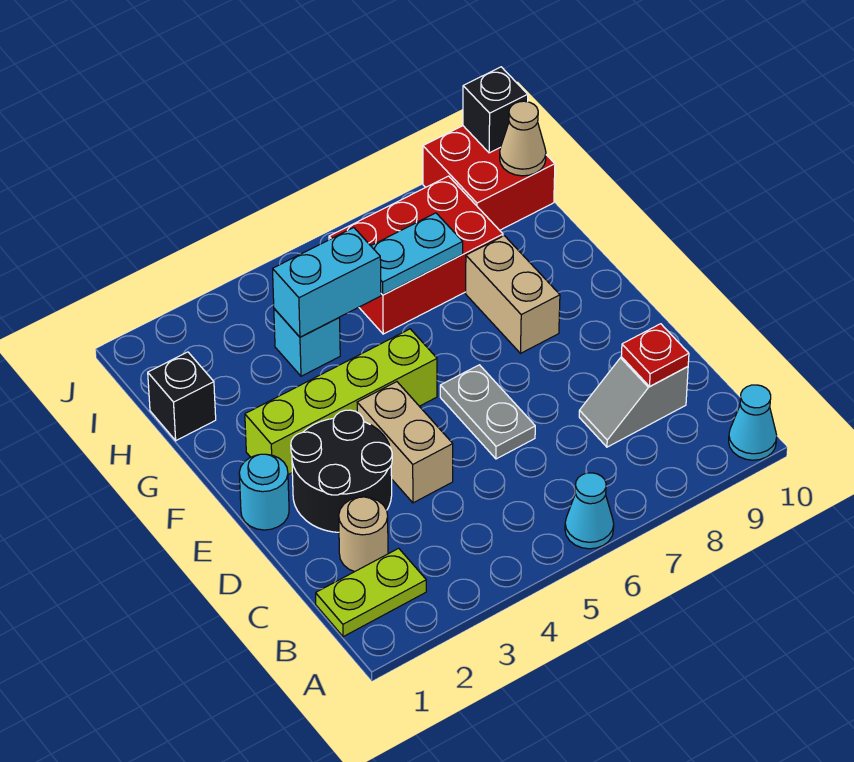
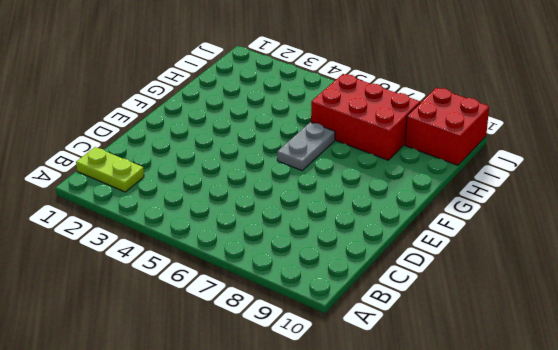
grey 1x2 plate [277,122,335,171] -> grey 1x2 plate moved to [440,365,535,459]
none -> cyan 1x1 cone [565,473,614,549]
none -> cyan 1x1 cone [729,385,777,460]
none -> tan 1x1 round brick [339,497,388,572]

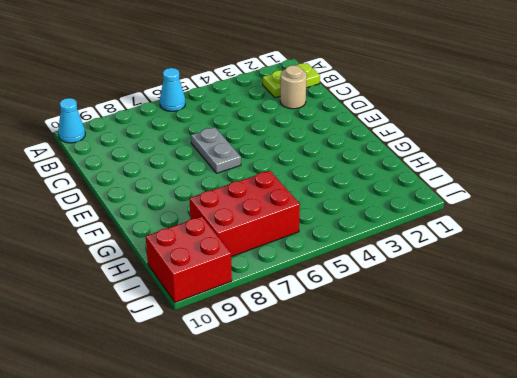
none -> grey 1x2 slope [579,357,688,447]
none -> black 2x2 round brick [291,410,392,532]
none -> tan 1x2 brick [357,382,453,503]

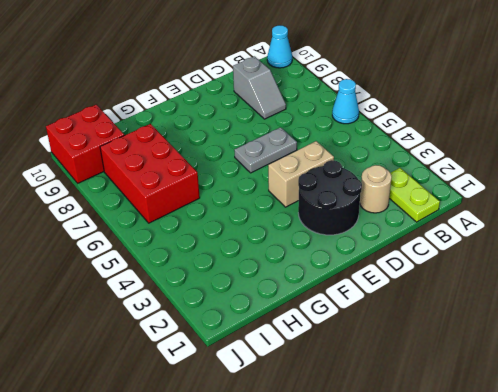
none -> cyan 1x1 round brick [239,454,289,530]
none -> lime 1x4 brick [245,329,437,475]
none -> tan 1x2 brick [466,236,560,353]

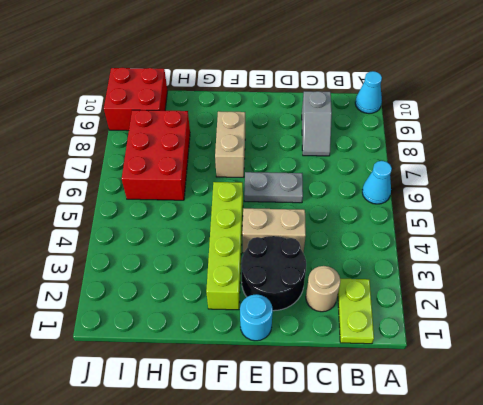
tan 1x2 brick [215,111,245,177] -> tan 1x2 brick turned to [466,236,560,353]
none -> black 1x1 brick [148,352,216,441]
none -> cyan 1x1 brick [274,309,340,376]
none -> red 1x1 plate [621,324,689,386]

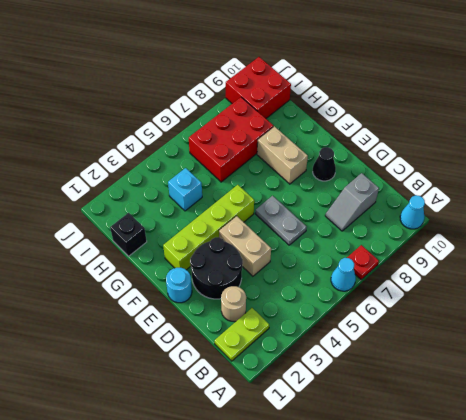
red 1x1 plate [347,245,379,280] -> red 1x1 plate moved to [621,324,689,386]
black 1x1 cone [313,147,336,181] -> none
none -> cyan 1x2 brick [273,228,381,337]
none -> cyan 1x2 plate [371,213,463,295]
none -> tan 1x1 cone [500,101,546,176]

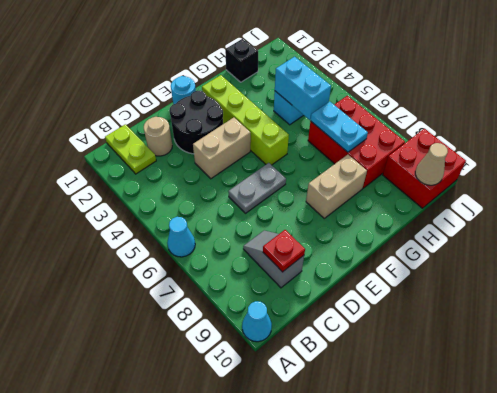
none -> black 1x1 brick [463,67,528,153]

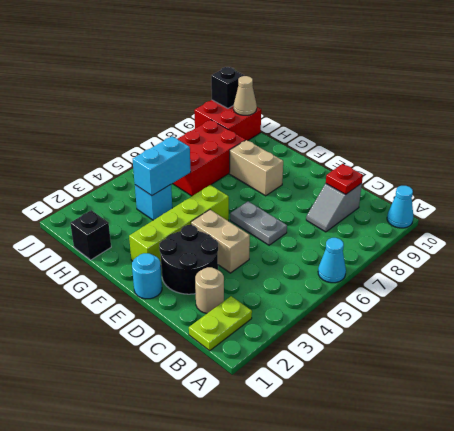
none -> cyan 1x2 plate [371,213,463,295]

